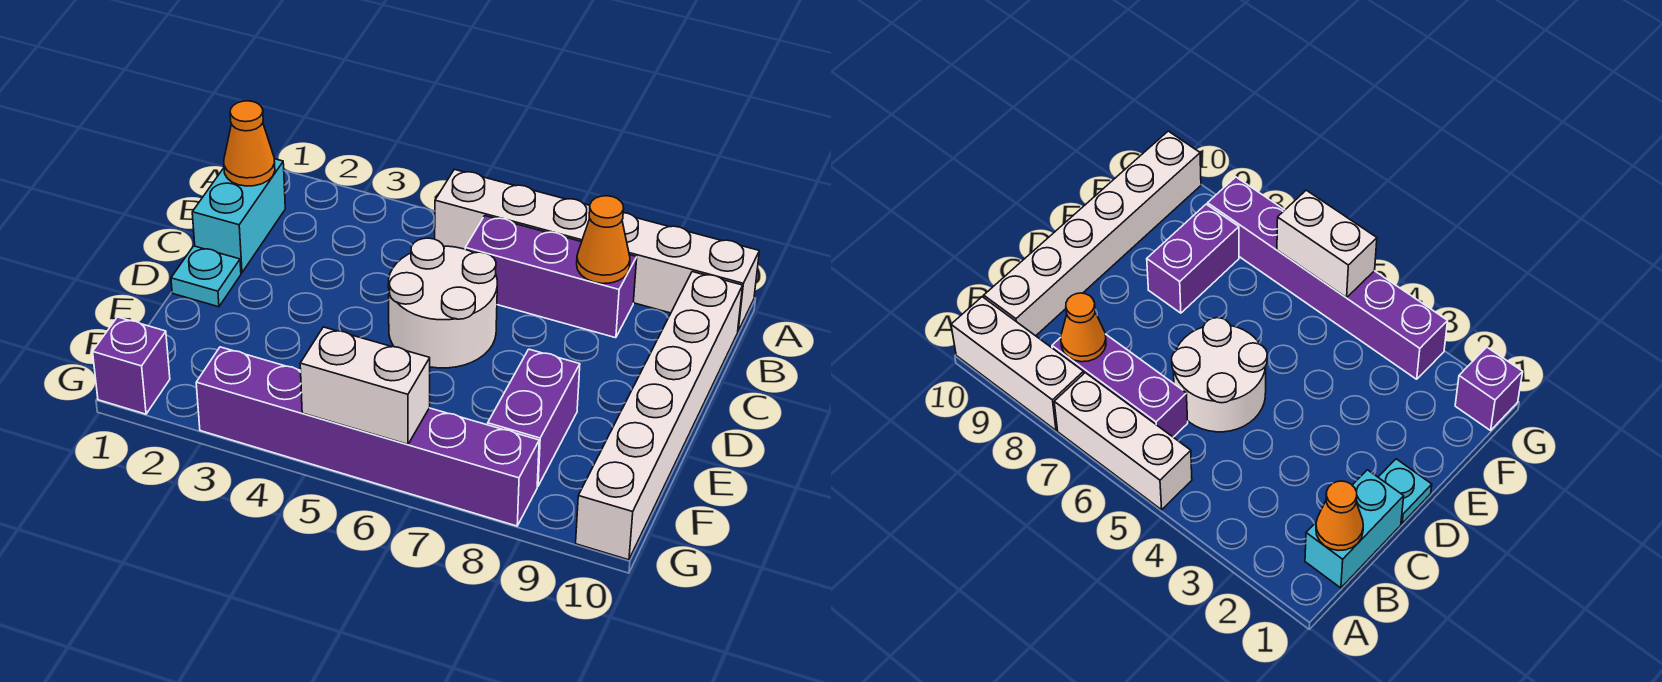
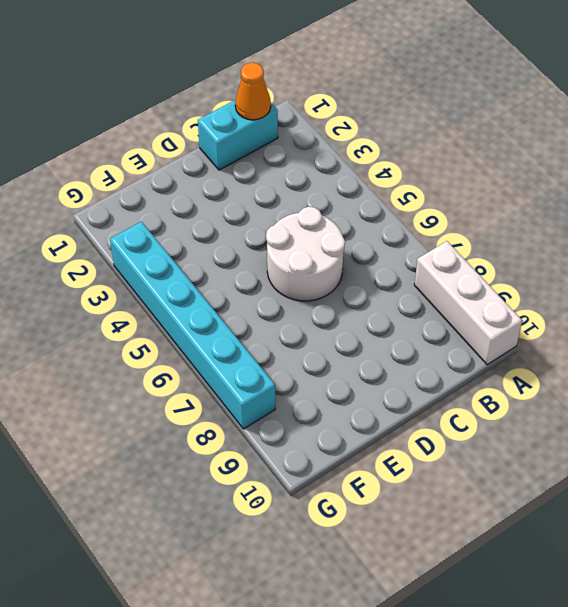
cyan 1x6 brick [110,222,275,429] -> purple 1x6 brick [196,347,539,526]
none -> white 1x3 brick [435,169,590,249]
none -> purple 1x3 brick [465,216,637,338]
none -> white 1x6 brick [576,272,743,560]

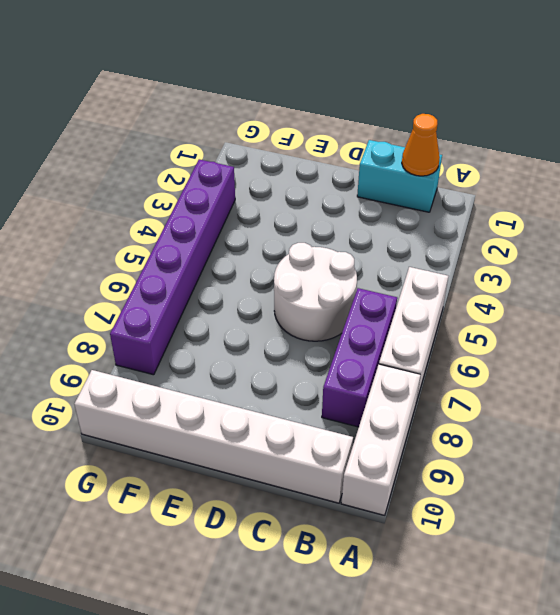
none -> cyan 1x1 plate [171,246,241,307]
none -> purple 1x2 brick [488,349,580,486]
none -> purple 1x1 brick [93,317,170,414]

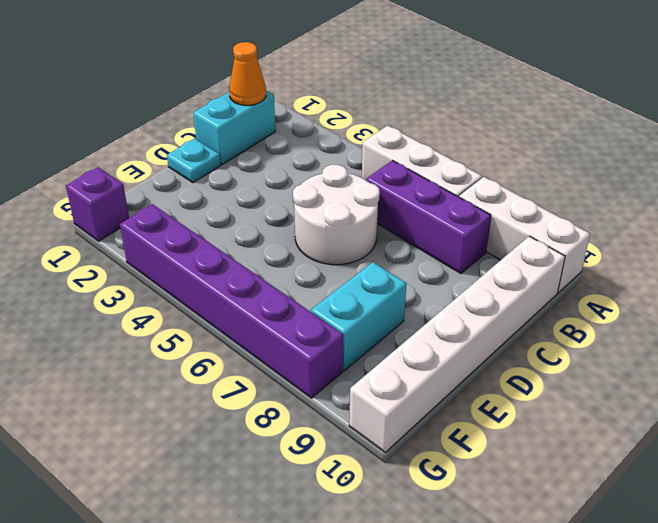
cyan 1x2 brick [311,262,407,371] -> purple 1x2 brick [488,349,580,486]
none -> orange 1x1 cone [577,196,630,284]
none -> white 1x2 brick [300,327,430,444]

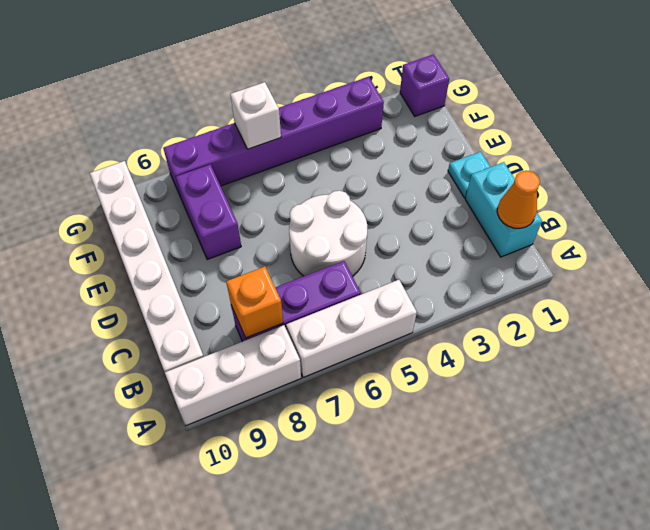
orange 1x1 brick [226,267,283,338] -> orange 1x1 cone [577,196,630,284]
white 1x1 brick [230,82,281,149] -> white 1x2 brick [300,327,430,444]

